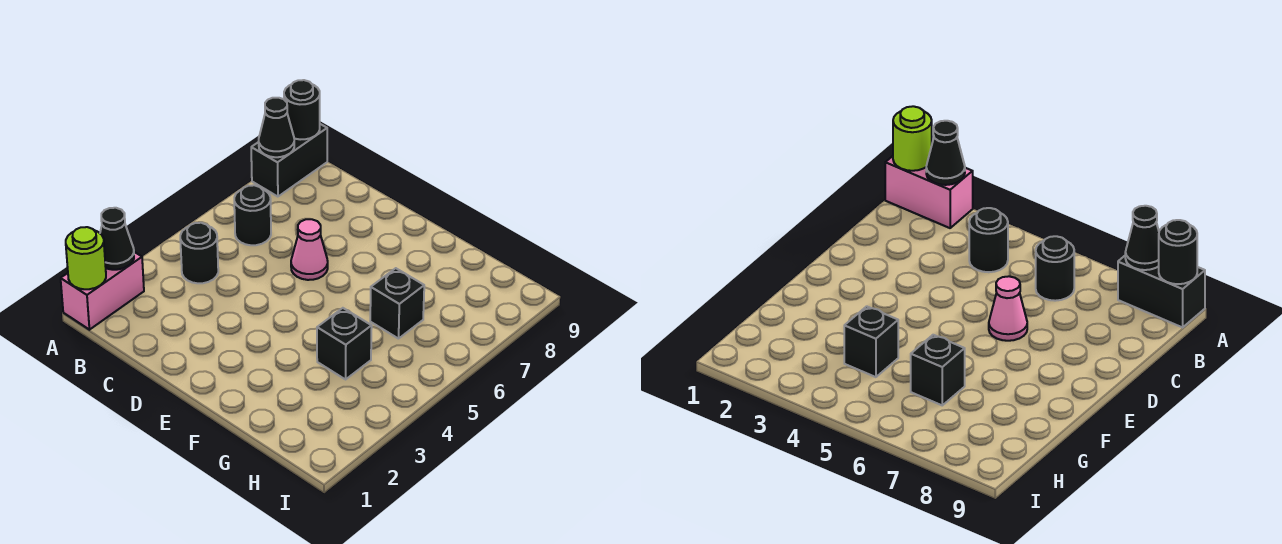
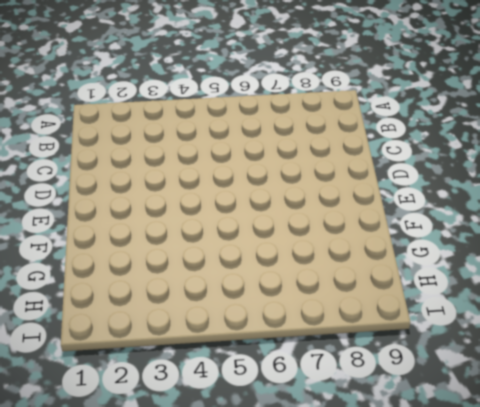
none -> pink 1x2 brick [61,252,144,330]
none -> black 1x2 brick [251,124,327,197]

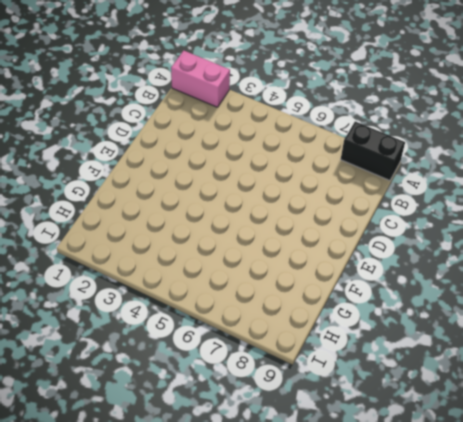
none -> black 1x1 round brick [180,223,218,283]
none -> black 1x1 round brick [234,185,271,245]

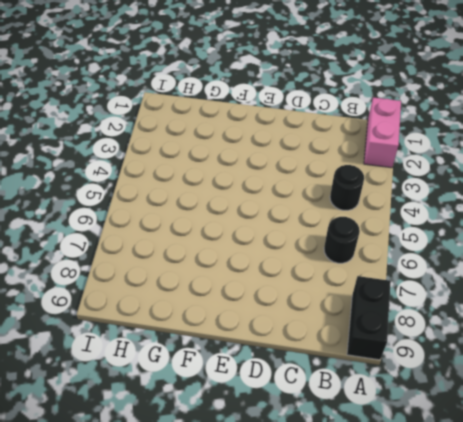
none -> pink 1x1 cone [291,219,328,280]
none -> black 1x1 brick [317,308,372,379]

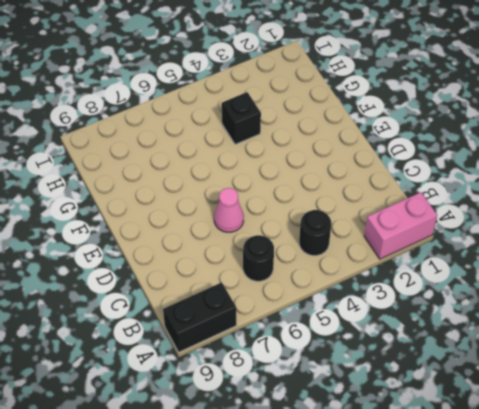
none -> black 1x1 brick [370,268,424,339]
none -> lime 1x1 round brick [66,227,106,289]

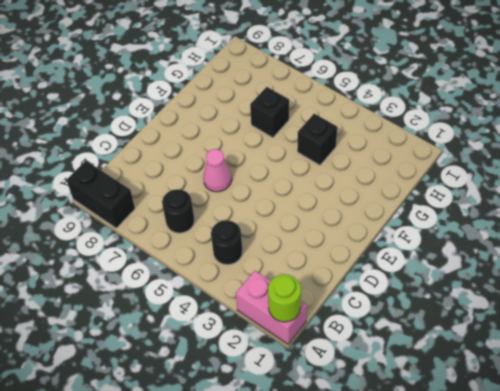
none -> black 1x1 cone [100,208,134,270]
none -> black 1x1 cone [259,98,294,157]

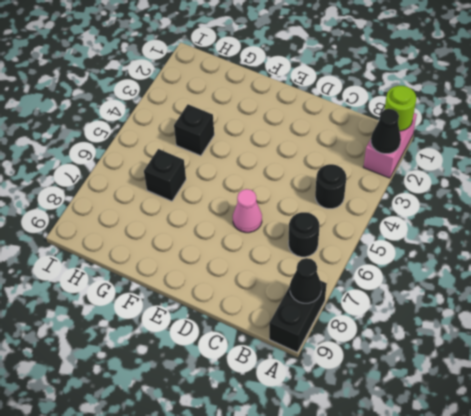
none -> black 1x1 round brick [284,80,320,140]

